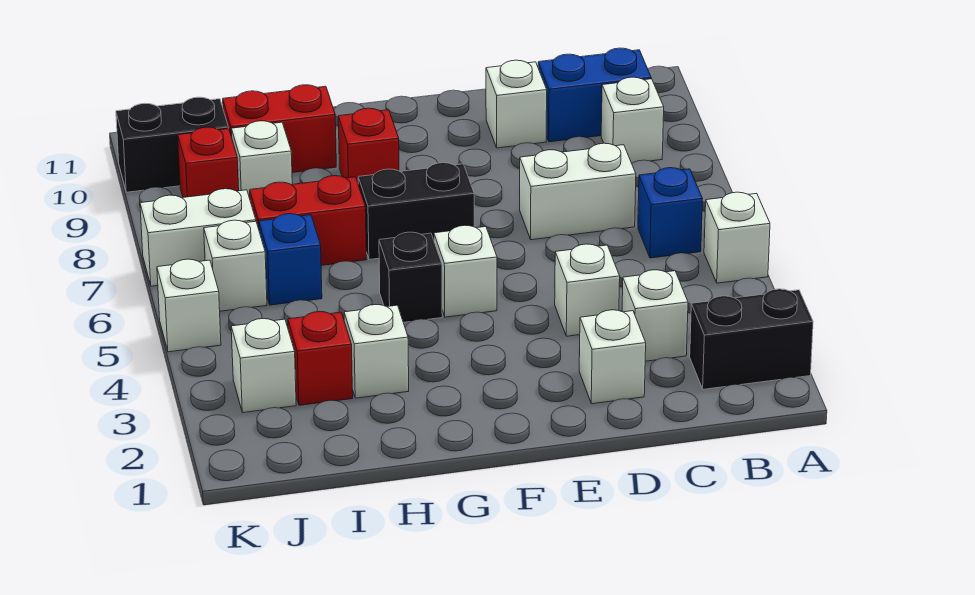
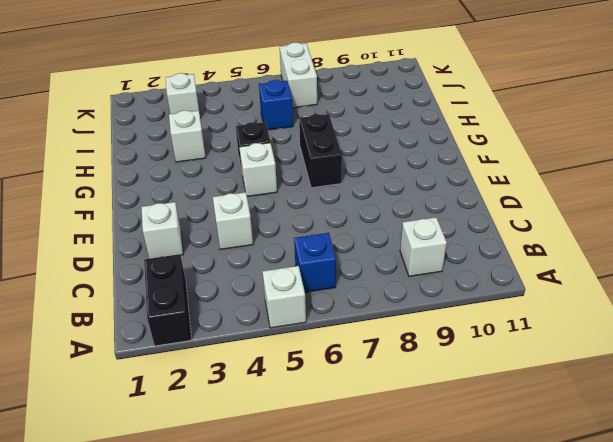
none -> blue 1x2 brick [538,48,651,142]
none -> white 1x1 brick [622,270,688,361]
none -> white 1x2 brick [520,143,636,240]

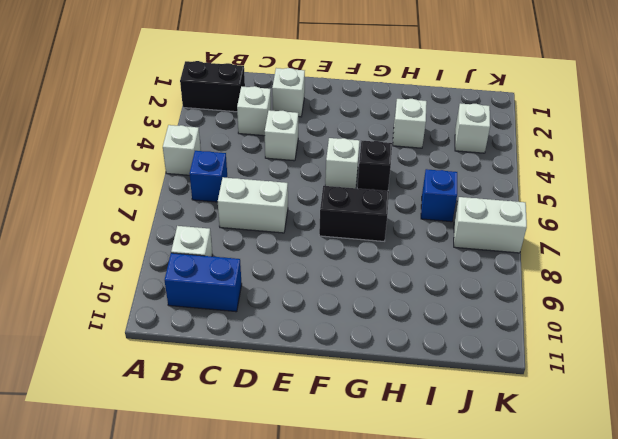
none -> white 1x1 brick [486,60,547,148]
none -> red 1x1 brick [338,108,399,182]
none -> red 1x2 brick [250,176,366,265]

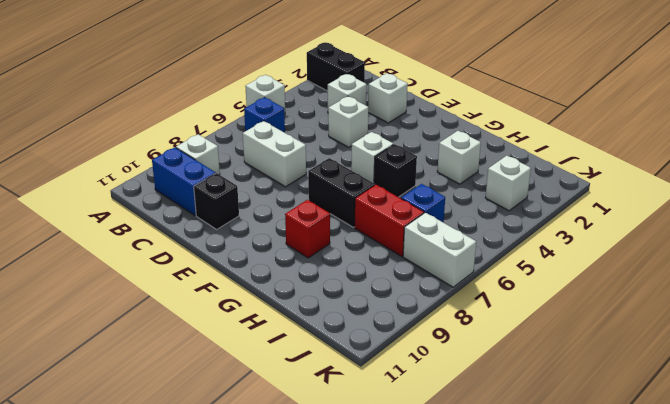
black 1x1 brick [194,173,239,229] -> white 1x1 brick [486,60,547,148]
none -> red 1x2 brick [223,85,336,173]
none -> red 1x1 brick [288,312,353,405]
none -> white 1x1 brick [232,121,292,198]

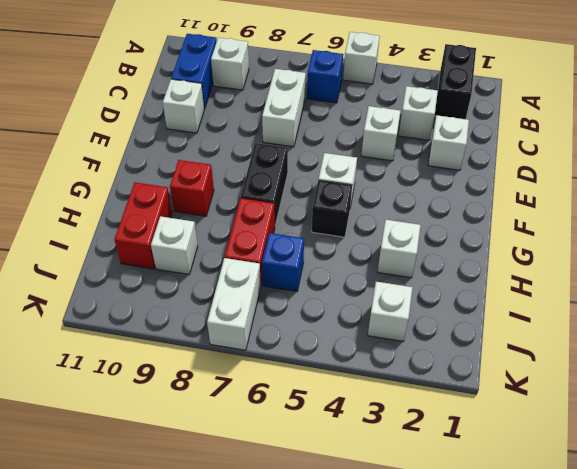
none -> red 1x1 brick [288,312,353,405]
none -> white 1x1 brick [204,220,267,311]
none -> red 1x1 brick [178,127,239,197]

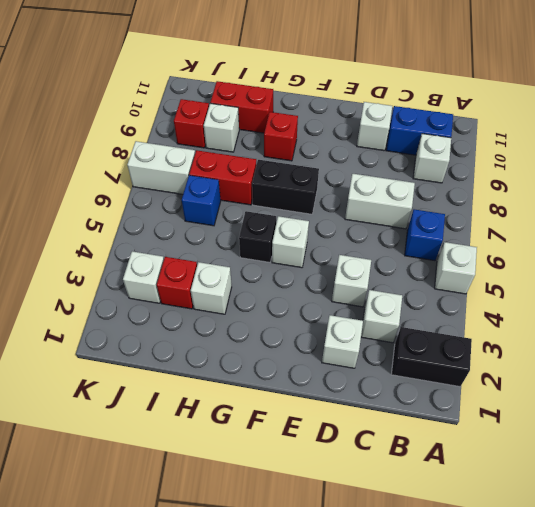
none -> white 1x1 brick [204,220,267,311]
none -> black 1x2 brick [116,97,229,192]
none -> white 1x1 brick [157,259,221,352]

